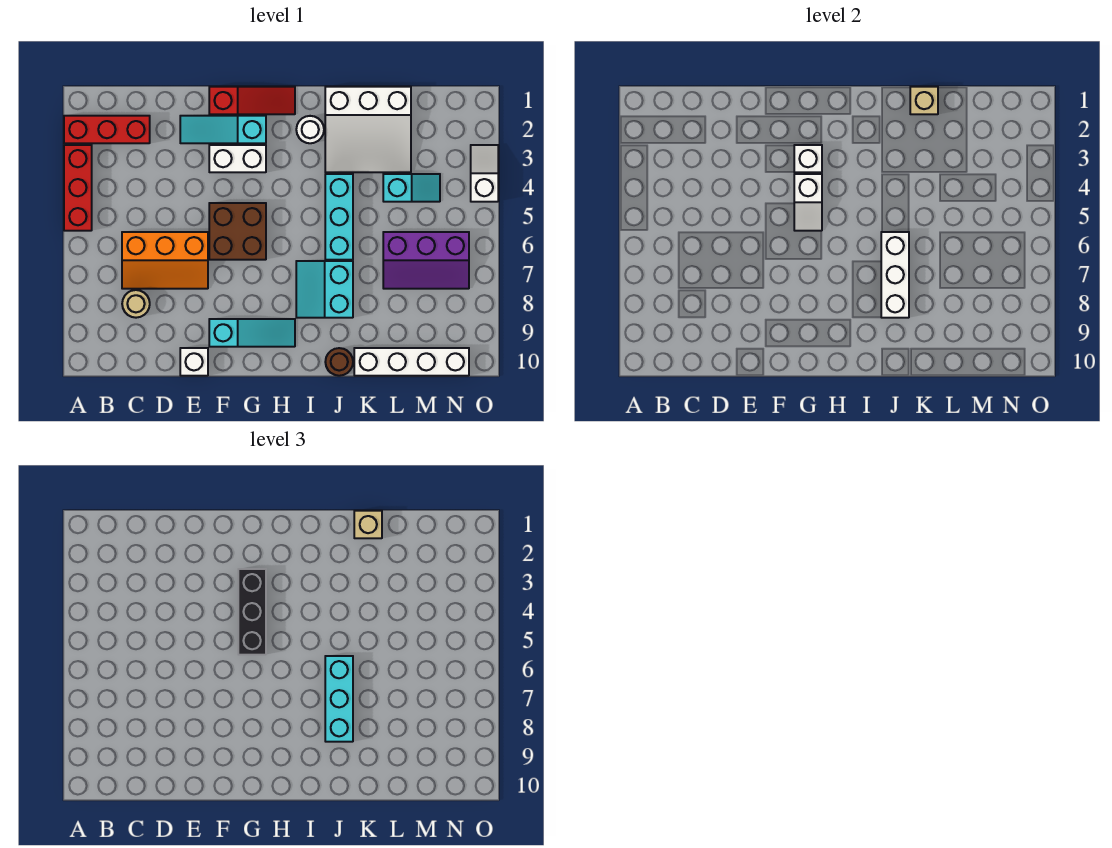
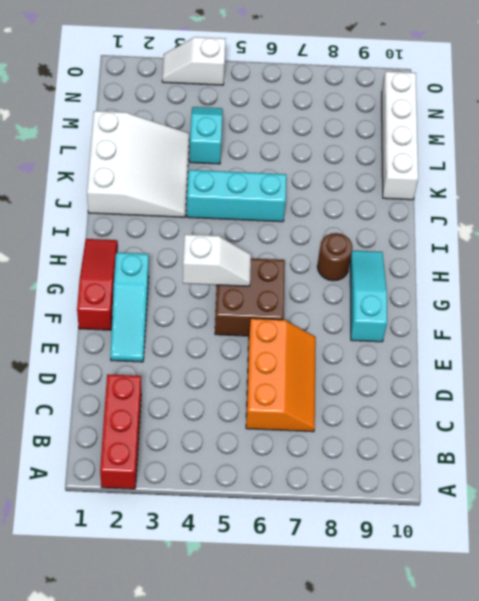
brown 1x1 round brick [317,233,352,281] -> brown 1x1 round brick moved to [325,348,353,376]
none -> red 1x3 brick [64,145,92,231]
none -> tan 1x1 round brick [122,290,150,318]
none -> white 1x1 brick [180,348,208,376]

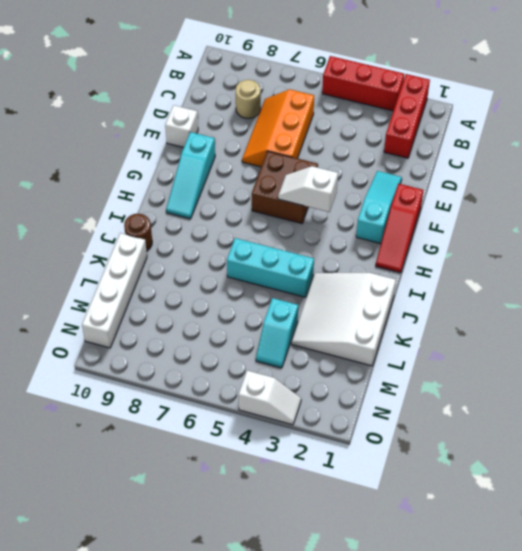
none -> white 1x2 brick [209,145,266,172]
none -> white 1x1 round brick [296,116,324,143]
none -> cyan 2x2 slope [296,261,353,318]

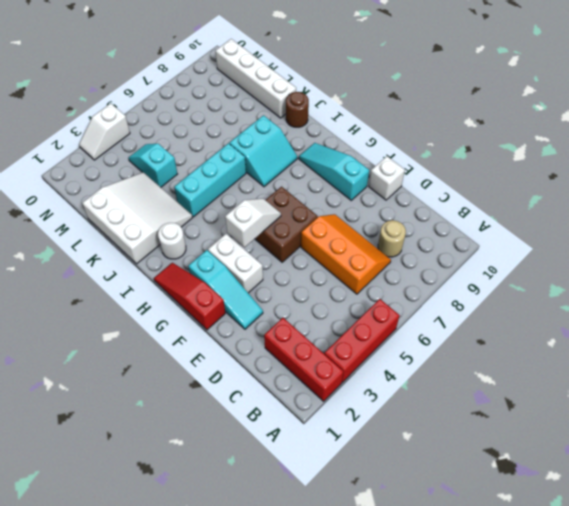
none -> purple 2x3 slope [383,232,469,289]
none -> white 1x1 brick [794,145,822,172]
none -> white 1x3 brick [881,232,909,318]

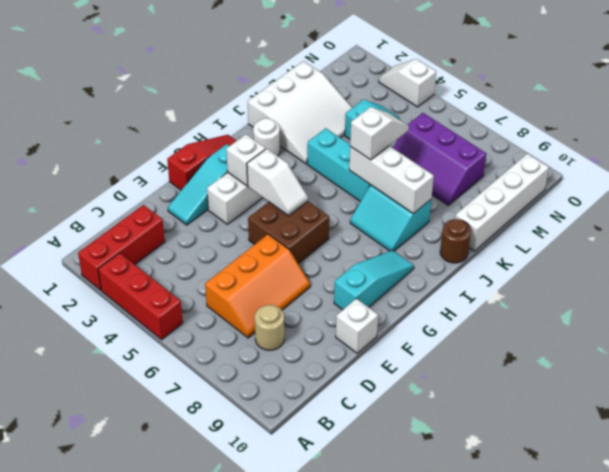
white 1x2 slope [350,107,409,160] -> cyan 1x3 brick [325,656,353,742]
purple 2x3 slope [393,113,486,205] -> purple 2x3 slope turned to [383,232,469,289]
none -> tan 1x1 brick [910,87,938,114]
none -> black 1x3 brick [238,569,266,655]
none -> tan 1x1 brick [354,511,382,538]

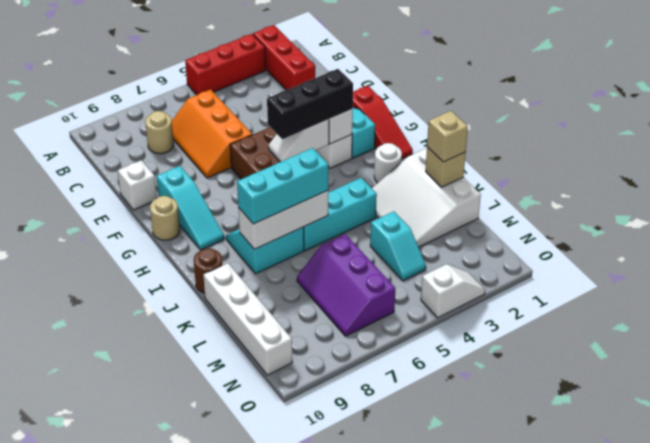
tan 1x1 round brick [150,196,180,240] -> none

